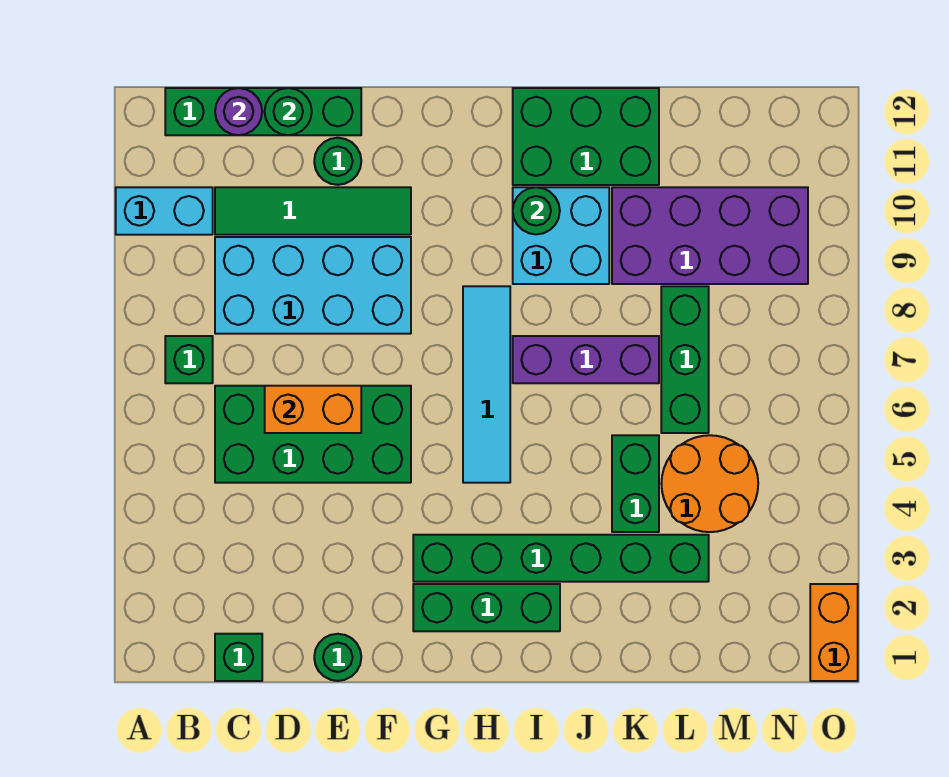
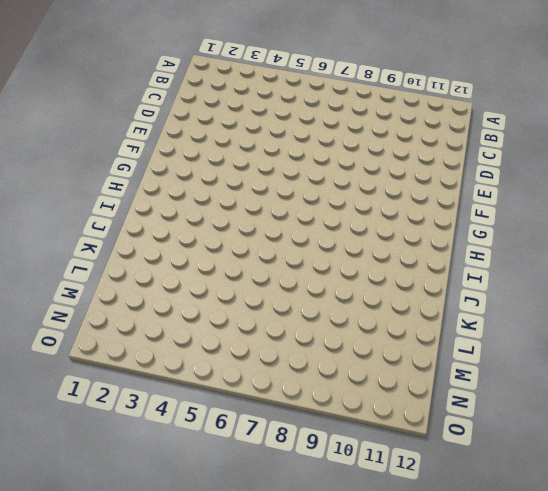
none -> cyan 1x2 brick [116,187,213,235]
none -> green 1x1 brick [165,336,213,383]
none -> green 1x4 brick [165,88,361,135]

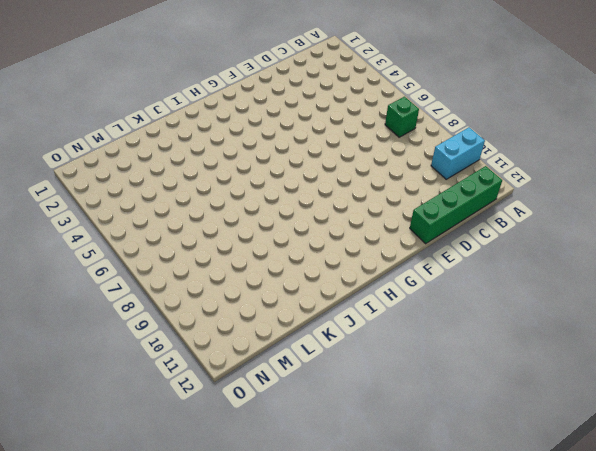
none -> green 1x1 brick [215,634,262,681]
none -> green 2x4 brick [215,386,411,483]
none -> cyan 2x4 brick [215,237,411,334]

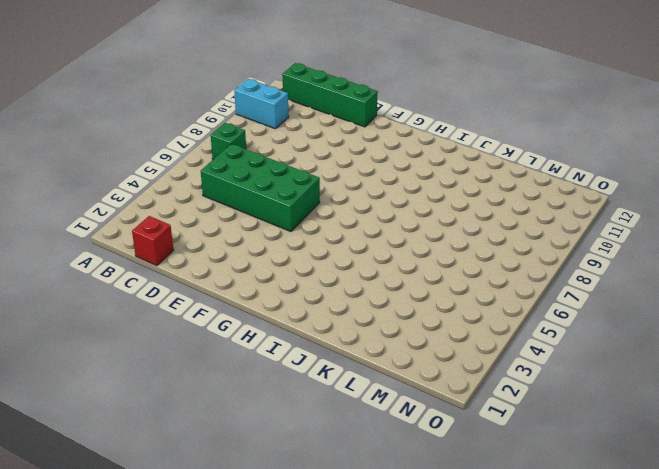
red 1x1 brick [132,216,173,266] -> green 1x1 brick [215,634,262,681]
none -> cyan 2x4 brick [215,237,411,334]
none -> green 1x4 tile [215,187,411,235]
none -> green 1x1 round brick [314,634,361,681]

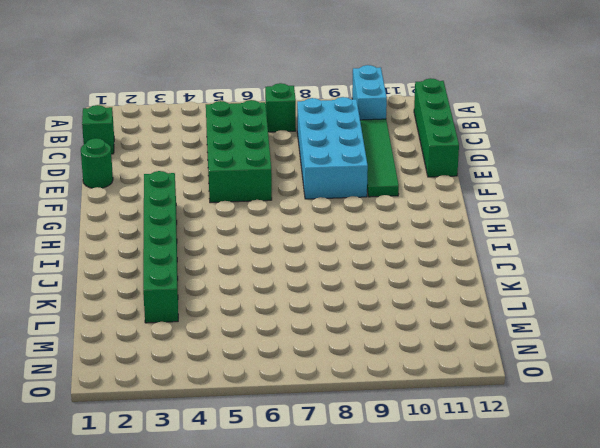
none -> green 1x1 round brick [314,138,361,185]
none -> green 1x3 brick [413,584,560,631]
none -> cyan 1x4 tile [463,286,510,483]

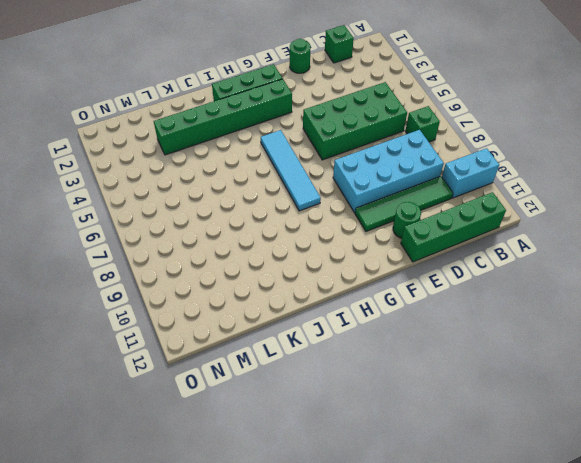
none -> purple 1x3 brick [513,336,659,383]
none -> cyan 2x2 brick [513,187,609,284]
none -> green 2x3 brick [513,88,659,185]

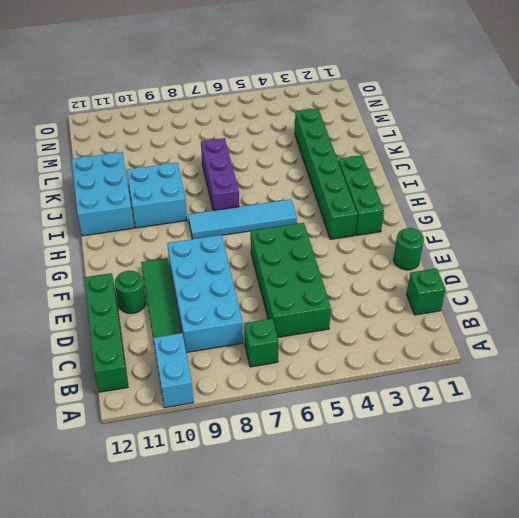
cyan 2x3 brick [72,152,134,236] -> green 2x3 brick [513,88,659,185]
none -> green 1x2 brick [612,435,659,532]
none -> purple 2x4 brick [612,187,808,284]
none -> orange 2x2 round brick [661,435,758,532]

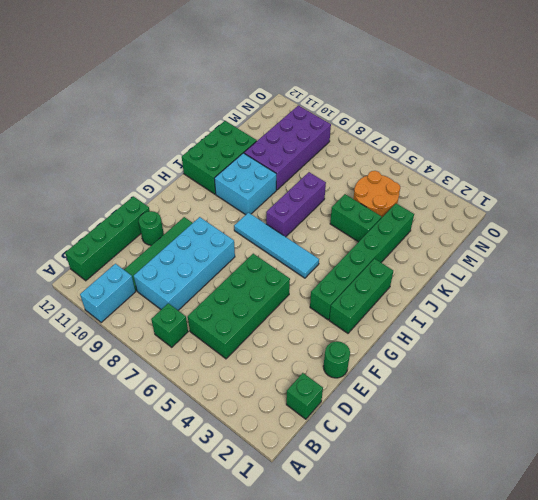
none -> green 1x3 brick [661,286,709,433]
none -> orange 1x2 brick [810,584,858,681]
none -> purple 1x1 round brick [215,88,262,135]

